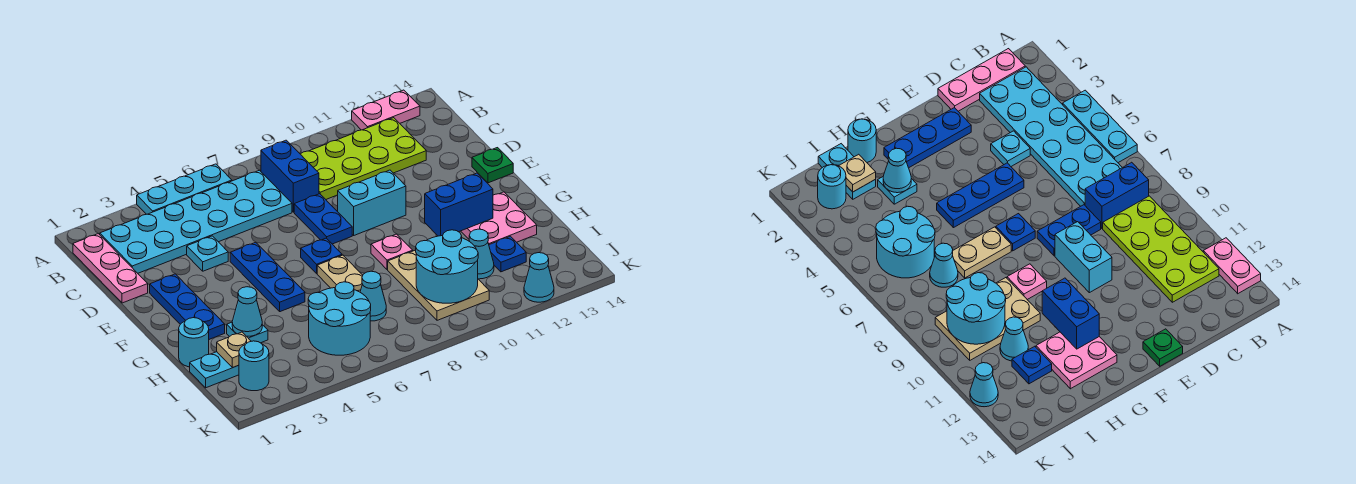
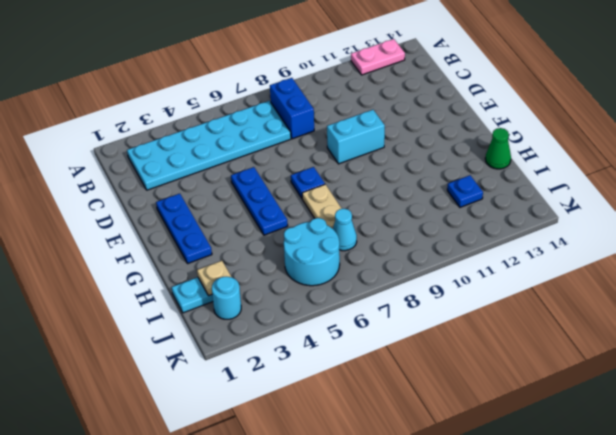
green 1x1 cone [485,128,511,169] -> none
none -> cyan 1x3 plate [137,164,232,214]
none -> pink 1x3 plate [73,234,148,303]
none -> lime 2x4 plate [301,118,426,199]
none -> cyan 1x1 plate [187,236,228,271]

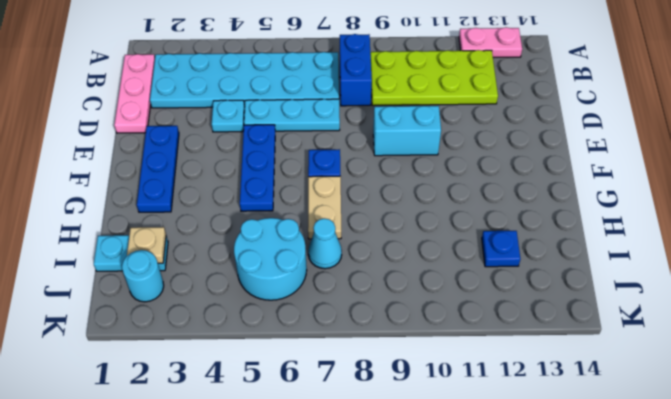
cyan 1x3 plate [244,99,340,131] -> cyan 1x3 plate moved to [137,164,232,214]
none -> blue 1x2 plate [294,194,352,244]
none -> green 1x1 plate [472,148,513,183]
none -> pink 1x1 plate [371,234,413,270]
none -> pink 2x2 plate [461,192,537,245]

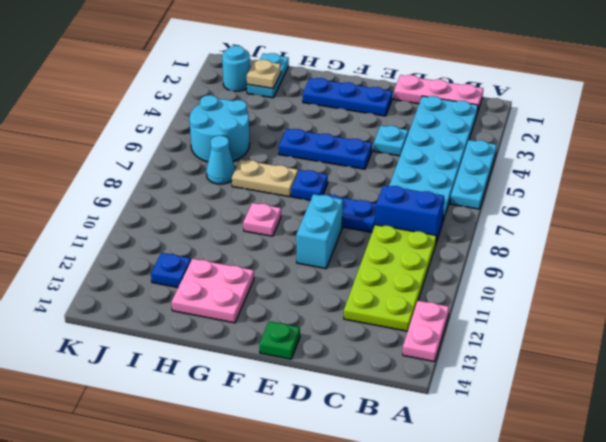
none -> cyan 1x1 round brick [179,318,209,367]
none -> cyan 1x1 plate [227,322,268,343]
none -> tan 2x3 plate [388,250,489,320]
none -> cyan 1x1 cone [469,229,494,279]

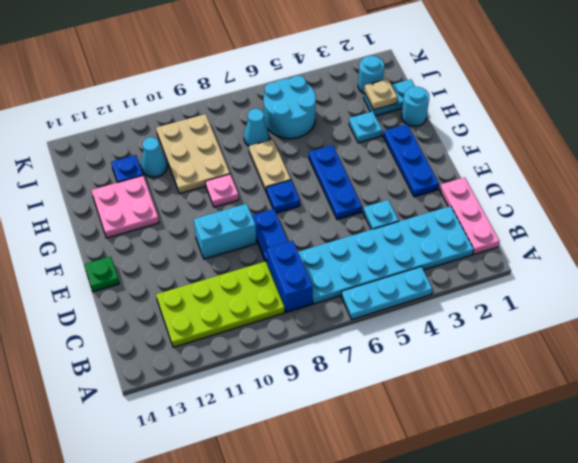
none -> pink 1x2 plate [352,90,420,130]
none -> cyan 1x1 cone [524,253,554,302]
none -> blue 1x2 brick [425,173,493,236]
none -> cyan 1x1 cone [232,287,262,336]

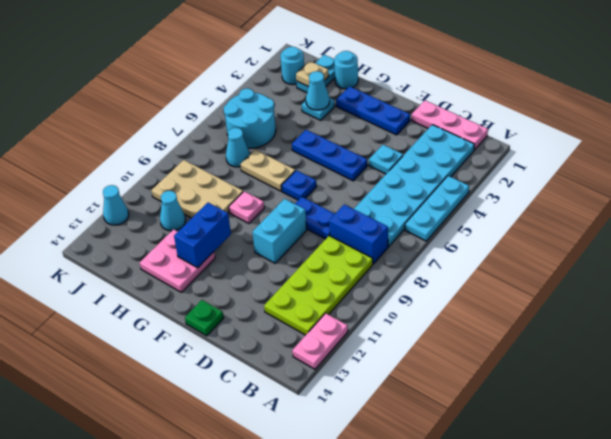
none -> blue 1x1 plate [489,236,526,272]
none -> cyan 2x2 round brick [416,230,478,303]

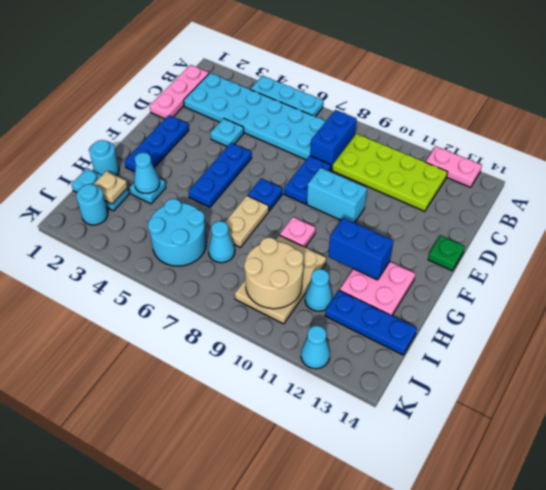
tan 2x2 round brick [244,237,304,309] -> cyan 2x2 round brick [416,230,478,303]
blue 1x3 plate [325,290,417,355] -> blue 1x1 plate [489,236,526,272]

